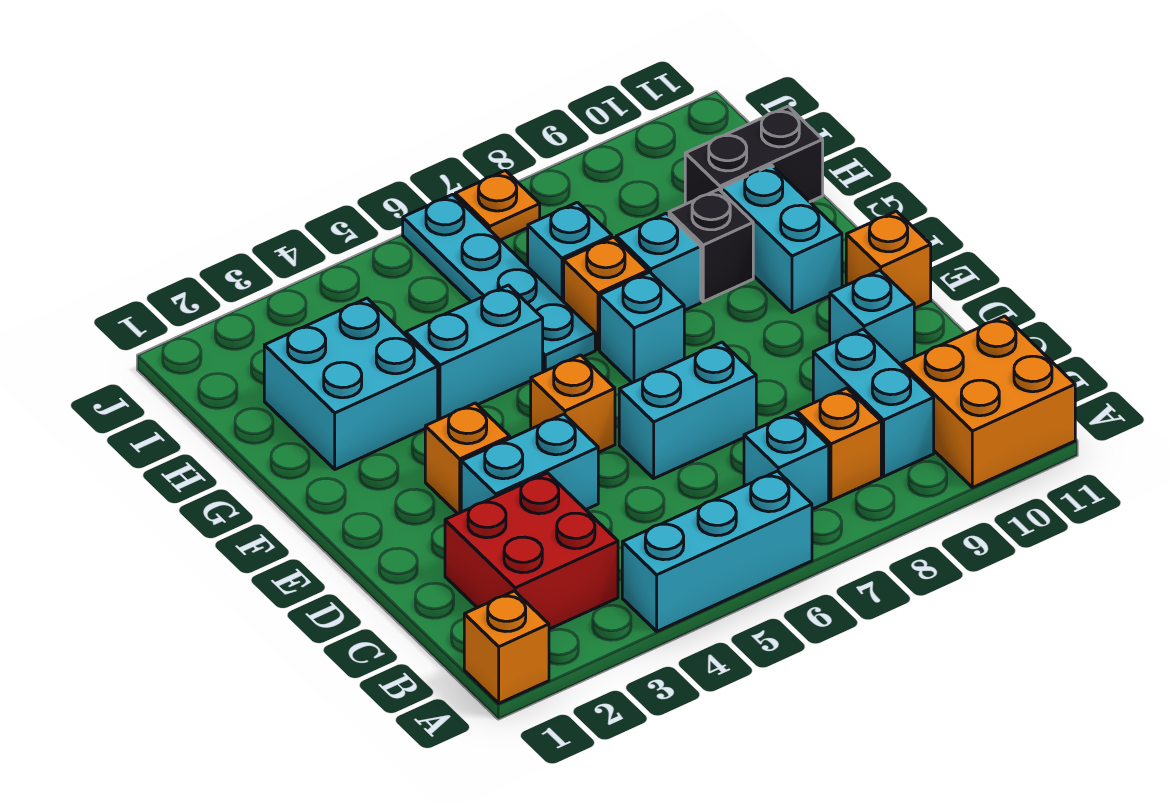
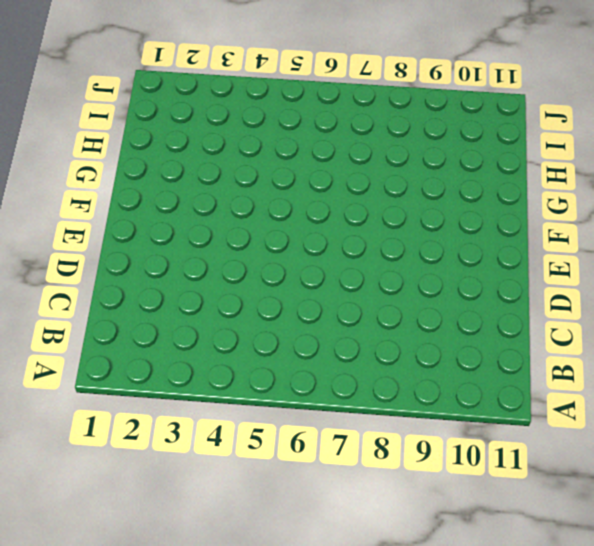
none -> orange 1x1 brick [464,591,549,703]
none -> cyan 1x3 brick [622,471,812,631]
none -> orange 2x2 brick [902,316,1075,488]

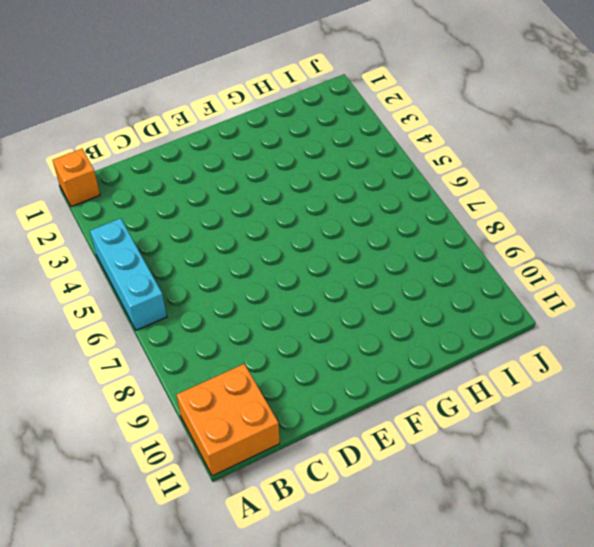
none -> red 2x2 brick [445,473,618,629]
none -> cyan 1x1 brick [744,412,829,509]
none -> orange 1x1 brick [797,388,881,501]

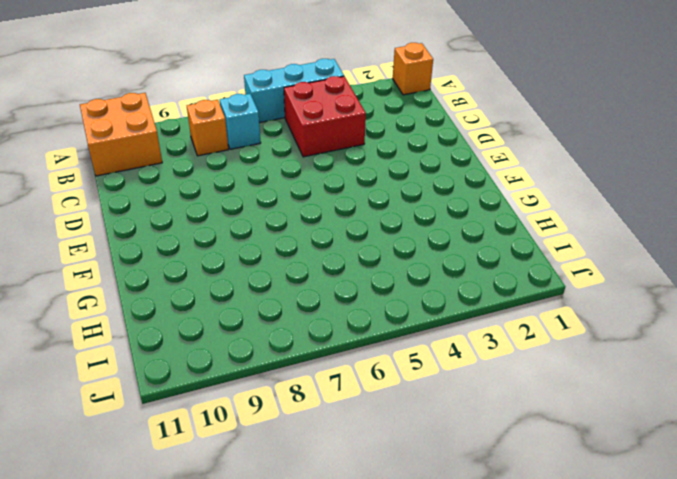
red 2x2 brick [284,76,366,157] -> red 2x2 brick moved to [445,473,618,629]
none -> cyan 1x2 brick [813,329,934,476]
none -> cyan 1x2 brick [461,414,598,512]
none -> cyan 1x2 brick [619,342,756,478]

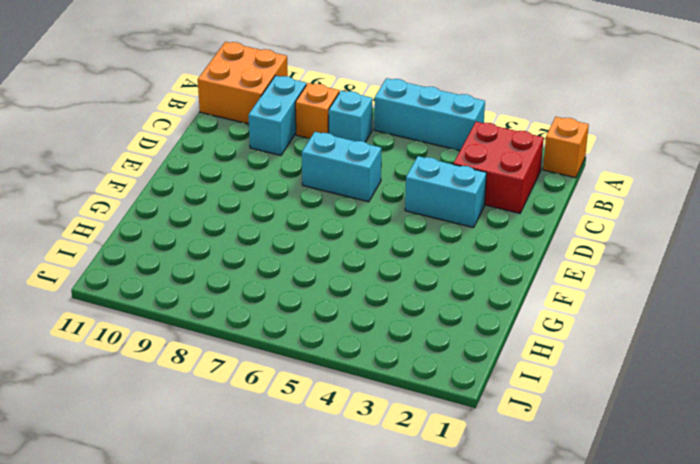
none -> cyan 1x1 brick [830,270,914,366]
none -> orange 1x1 brick [425,403,510,514]
none -> orange 1x1 brick [531,355,615,452]

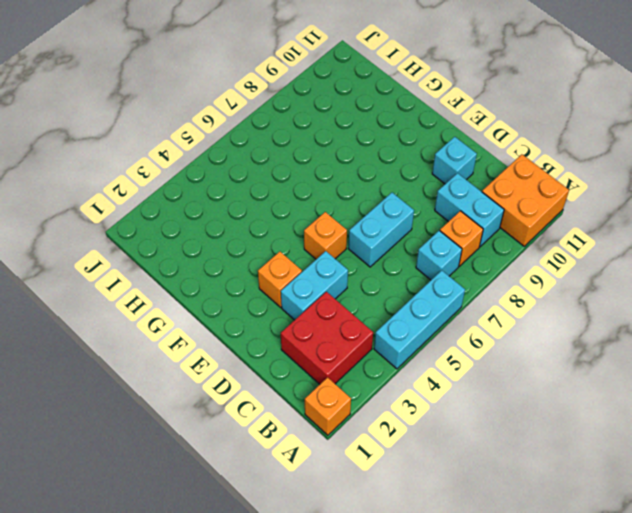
none -> orange 1x1 brick [846,211,931,308]
none -> cyan 1x1 brick [600,272,684,383]
none -> cyan 1x2 brick [722,165,842,313]

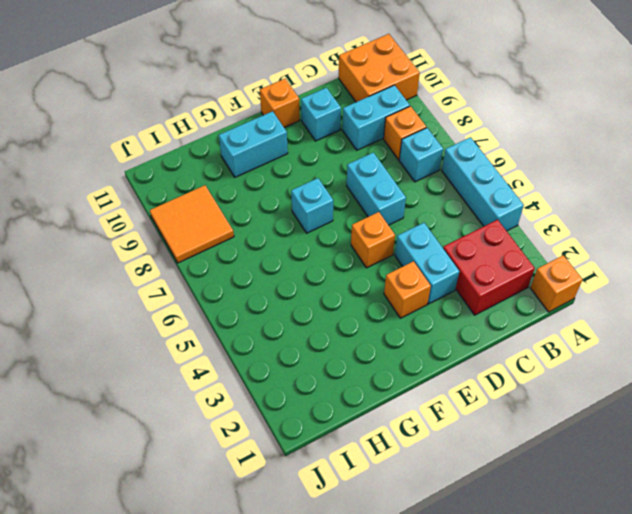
orange 2x2 tile [150,185,234,263] -> none
none -> cyan 2x2 brick [264,298,438,469]
none -> cyan 1x2 brick [406,285,543,420]
none -> cyan 1x4 plate [403,194,595,372]

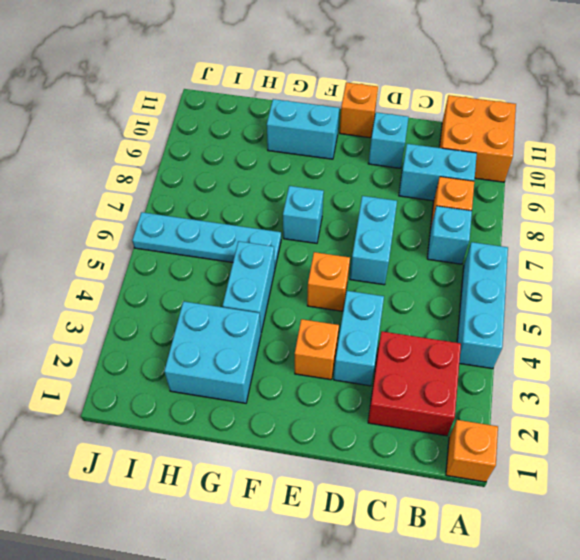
none -> orange 1x1 brick [564,237,648,350]
none -> cyan 1x1 brick [616,213,701,310]
none -> black 1x1 brick [669,189,753,302]

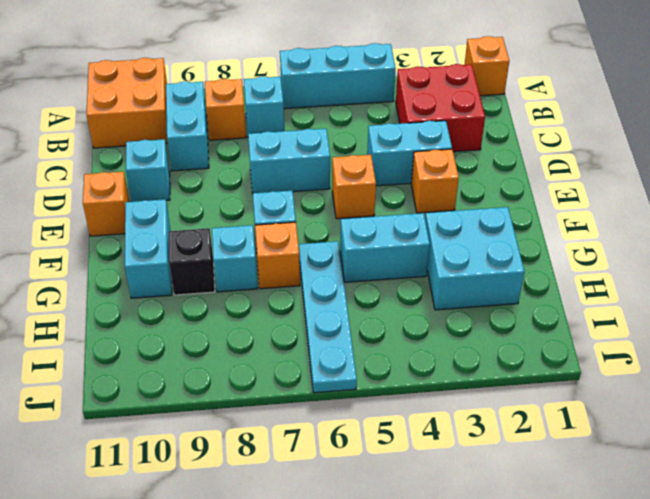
none -> cyan 1x1 brick [528,202,612,302]
none -> black 1x2 brick [685,106,823,204]
none -> orange 1x1 plate [455,170,540,240]

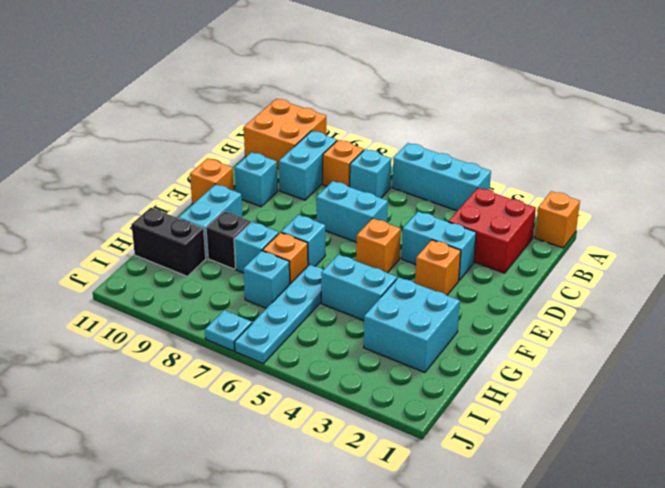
cyan 1x1 plate [205,310,252,351] -> orange 1x1 plate [455,170,540,240]

